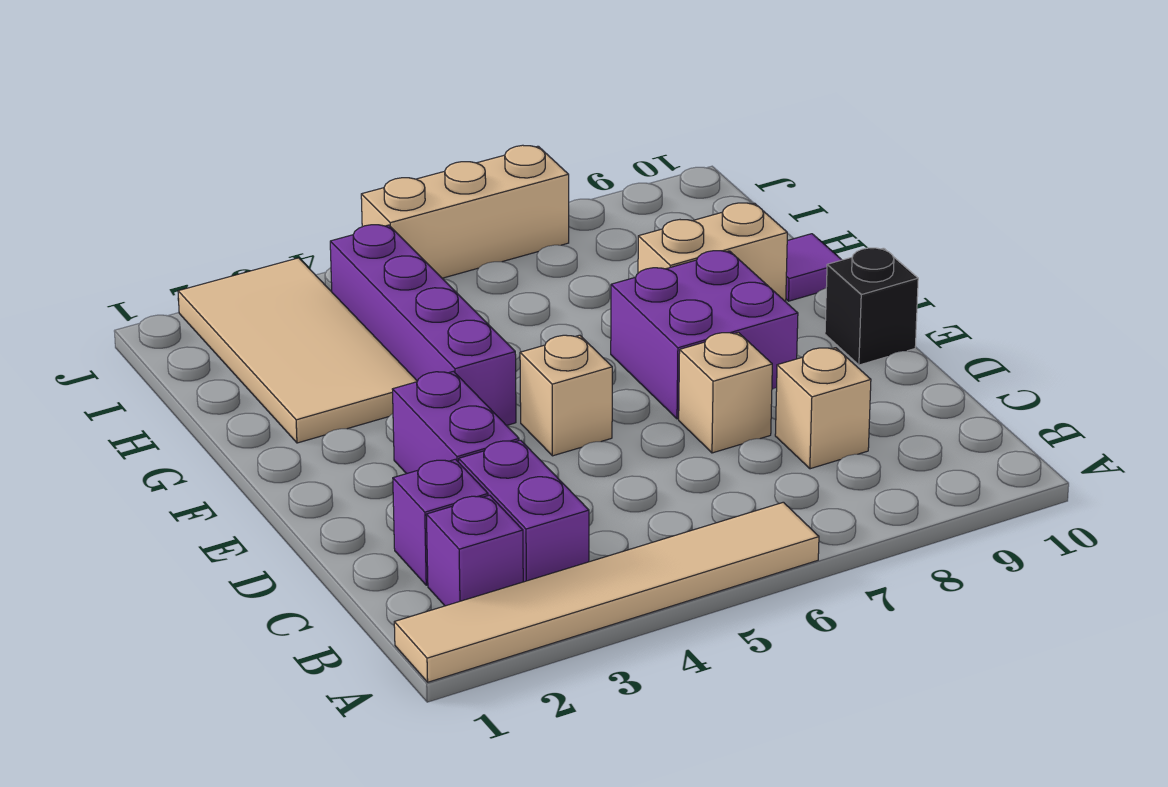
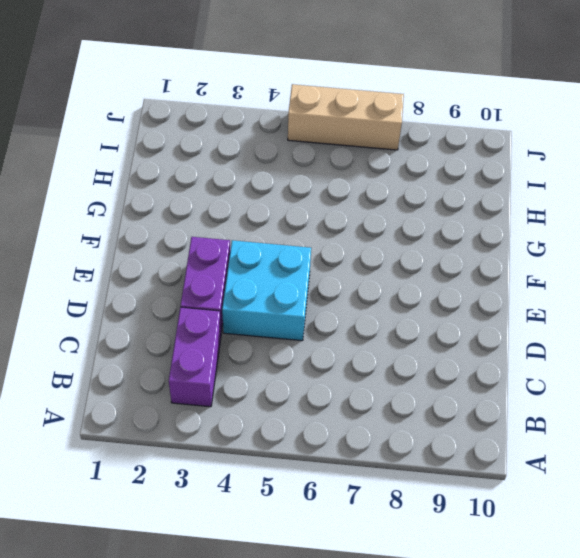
cyan 2x2 brick [222,240,311,341] -> tan 1x1 brick [520,335,612,456]
none -> tan 1x6 tile [394,502,819,682]
none -> purple 1x1 brick [426,495,523,606]
none -> purple 1x1 brick [393,459,488,585]

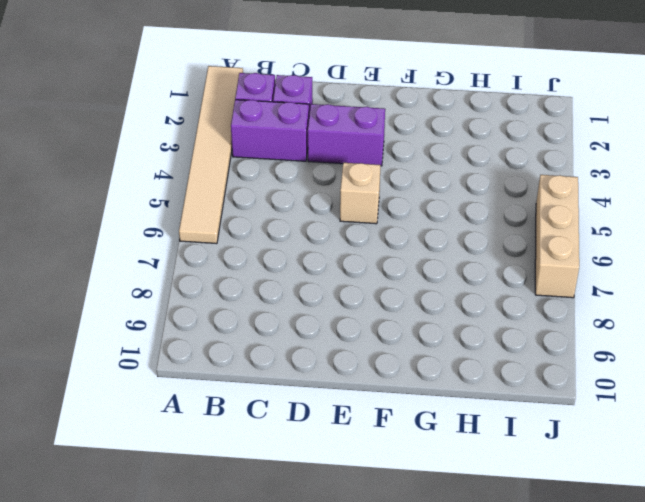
none -> tan 1x1 brick [775,348,871,469]
none -> tan 1x1 brick [679,332,772,453]
none -> purple 2x2 brick [611,251,798,419]

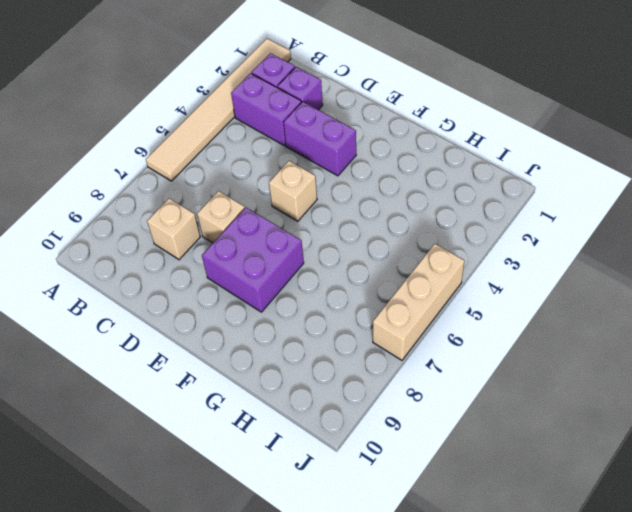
none -> black 1x1 brick [825,248,918,365]
none -> purple 1x4 brick [330,225,516,426]
none -> tan 2x4 tile [178,258,417,443]

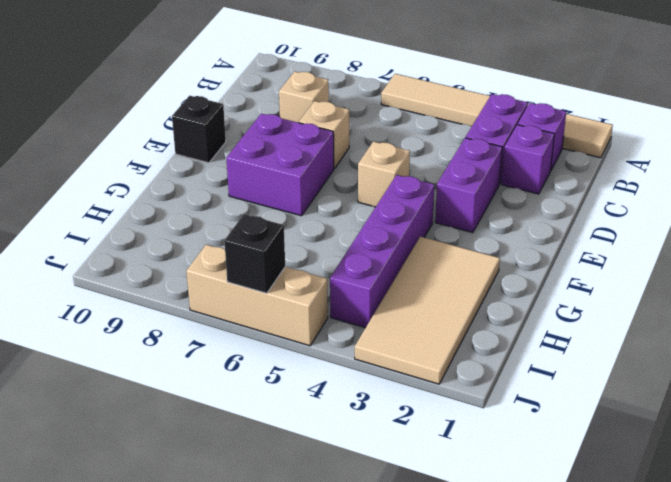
black 1x1 brick [224,214,285,293] -> none
none -> tan 1x2 brick [638,203,787,302]
none -> purple 1x1 tile [786,234,841,301]

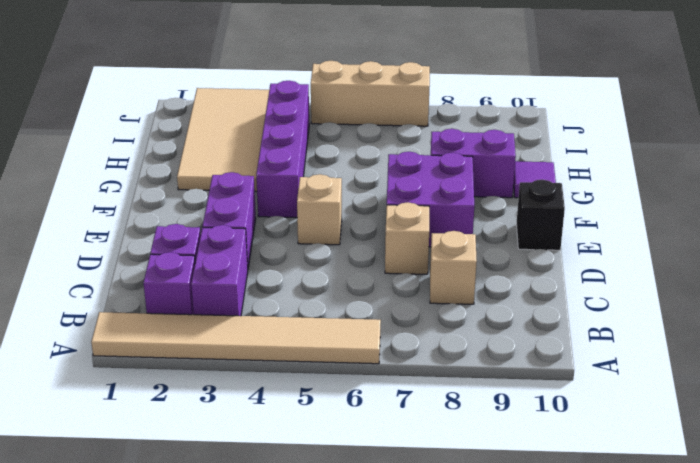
purple 1x2 brick [431,129,516,198] -> tan 1x2 brick [638,203,787,302]

